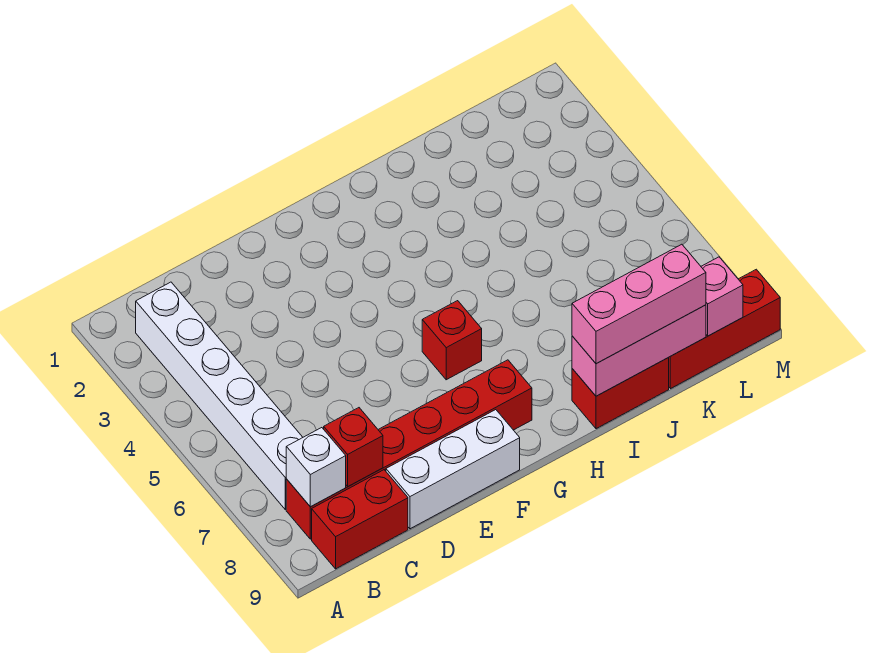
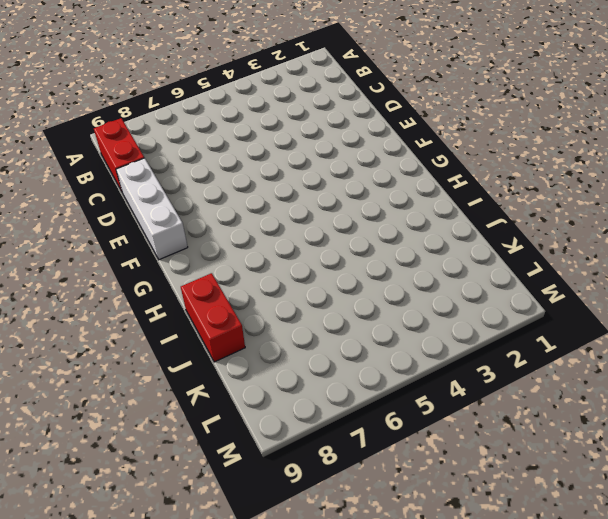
none -> white 1x6 brick [136,282,303,509]
none -> red 1x6 brick [286,360,532,539]
none -> red 1x1 brick [422,301,482,380]

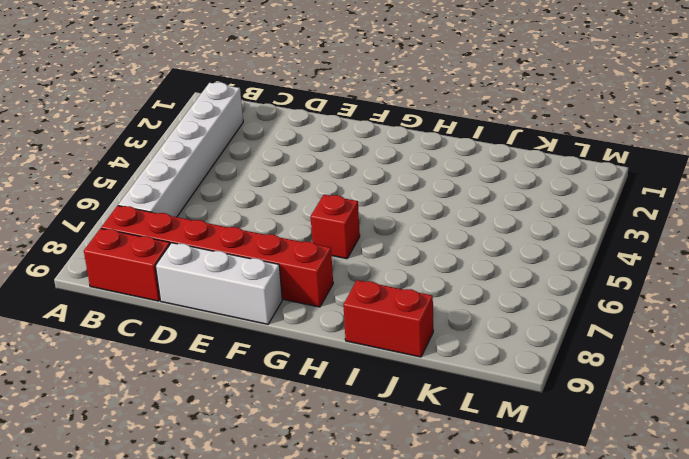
none -> red 1x3 brick [668,269,780,389]
none -> white 1x1 brick [286,428,346,507]
none -> red 1x1 brick [324,408,383,486]

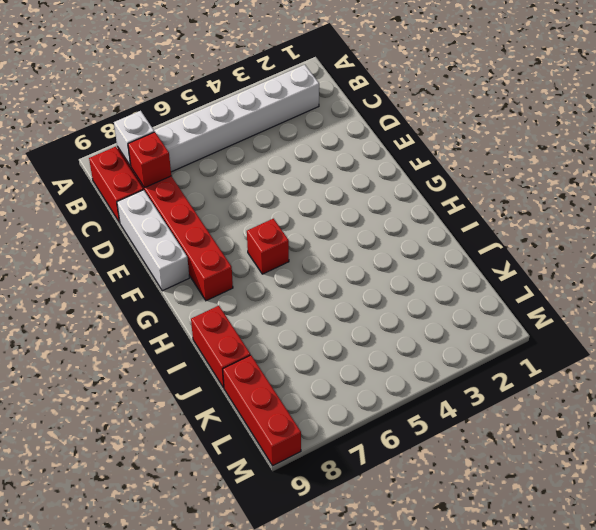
none -> pink 1x3 brick [572,305,706,396]
none -> pink 1x1 brick [701,257,743,336]
none -> pink 1x3 brick [572,244,706,364]

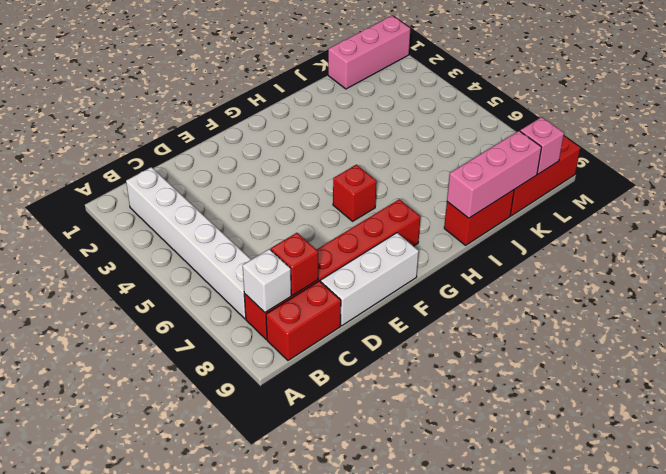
pink 1x3 brick [328,16,410,89] -> pink 1x3 brick moved to [572,244,706,364]

